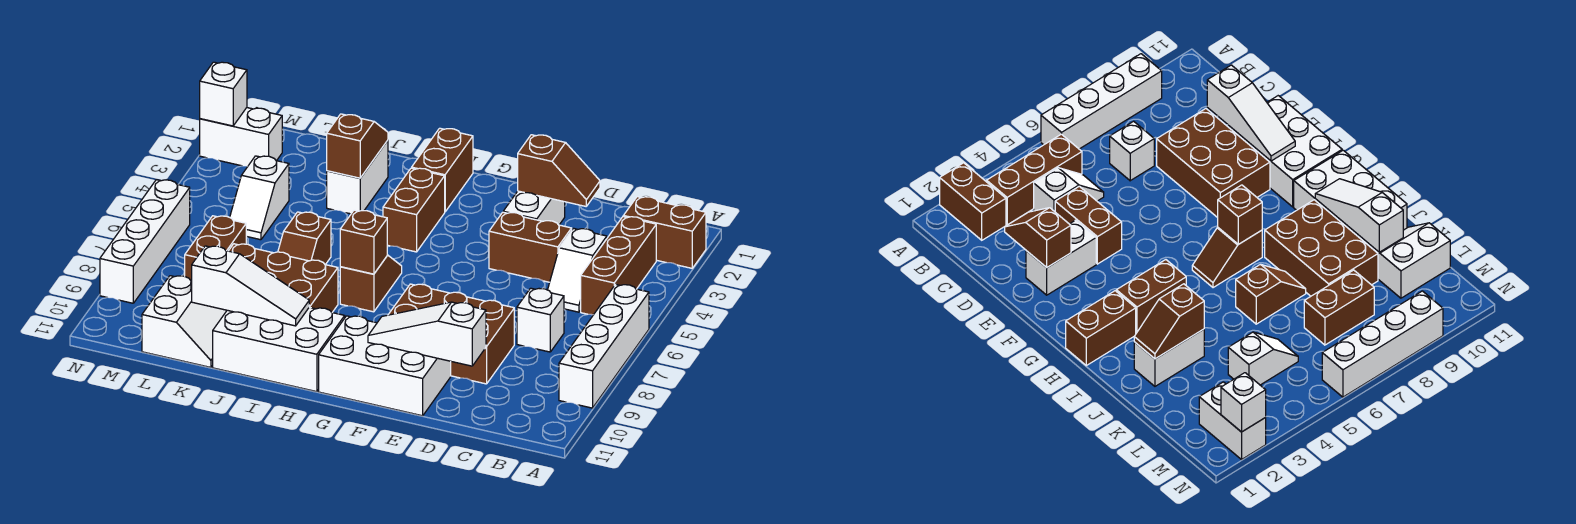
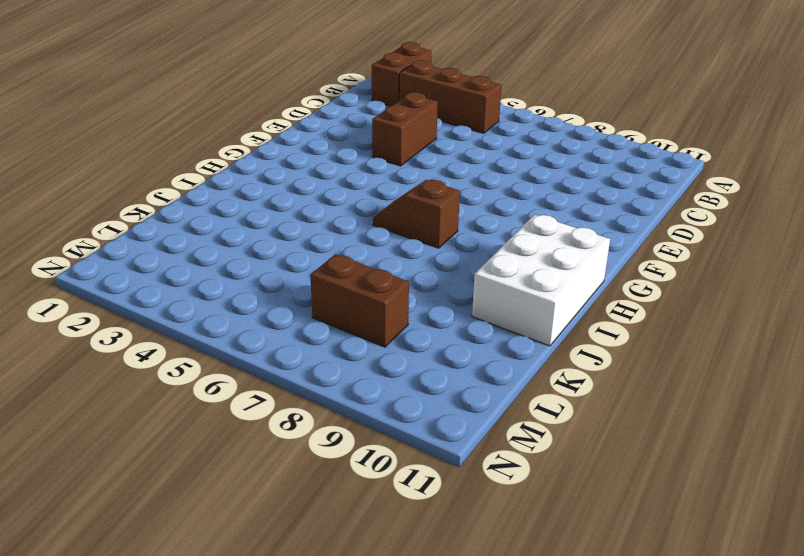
none -> white 1x4 brick [559,284,649,408]
none -> white 1x2 slope [548,228,607,312]
none -> white 1x1 brick [517,288,564,352]

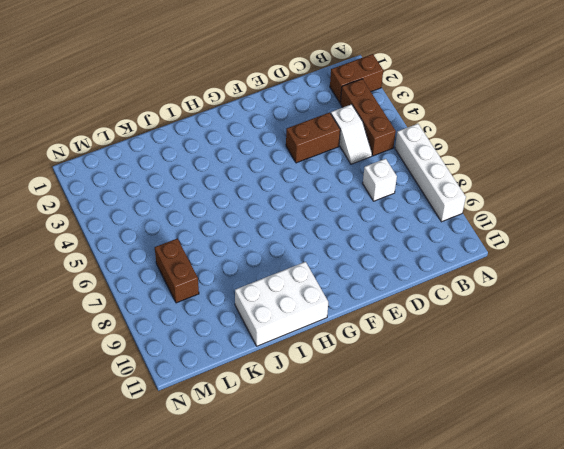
none -> brown 2x3 brick [388,284,514,384]
none -> white 1x2 brick [503,191,565,225]
none -> white 2x3 brick [319,316,451,416]

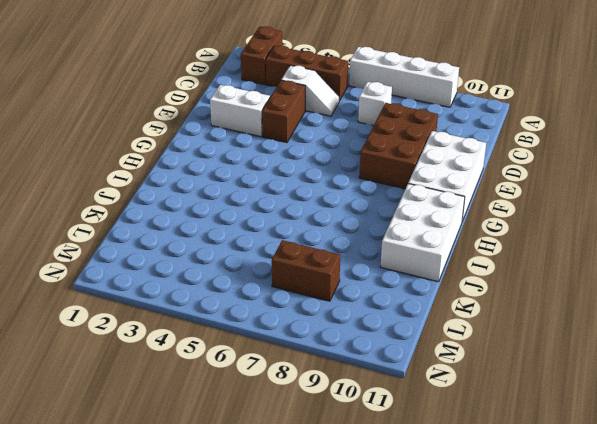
none -> brown 1x2 brick [412,128,473,212]
none -> brown 1x2 brick [383,168,445,252]
none -> brown 1x2 slope [340,255,402,312]

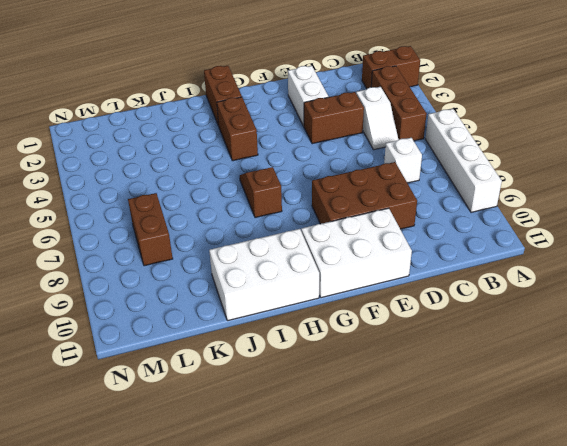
none -> brown 2x3 brick [229,244,338,312]
none -> white 1x2 brick [327,140,388,214]
none -> brown 1x2 slope [278,212,331,265]

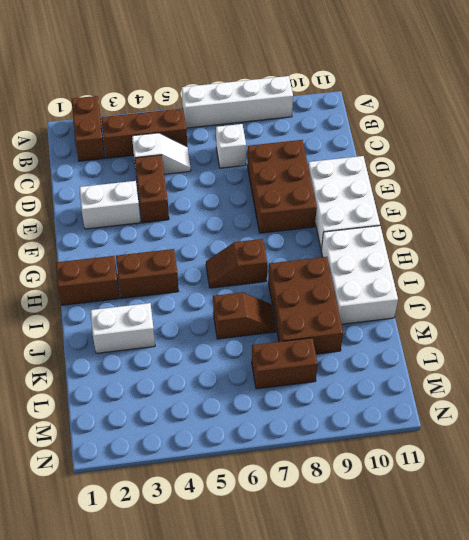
none -> white 2x2 slope [142,276,227,367]
none -> white 1x2 slope [230,156,289,240]
none -> white 1x2 brick [200,108,282,166]

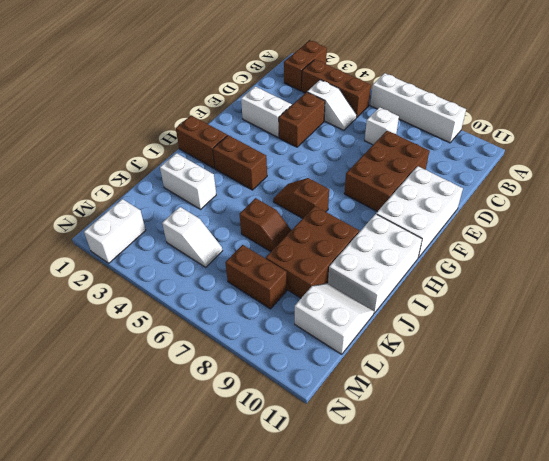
none -> white 1x4 brick [100,180,190,303]
none -> brown 1x2 slope [518,135,600,206]
none -> white 1x3 slope [368,302,486,366]

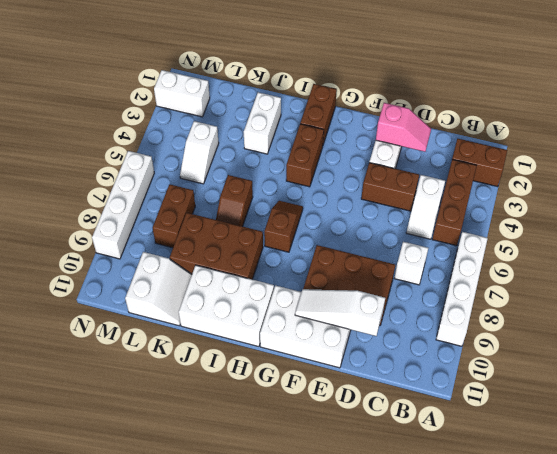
pink 1x2 slope [376,103,431,152] -> brown 1x2 slope [518,135,600,206]
none -> brown 1x1 brick [340,210,387,274]
none -> white 1x3 slope [192,246,309,326]
none -> brown 1x2 slope [327,114,388,178]

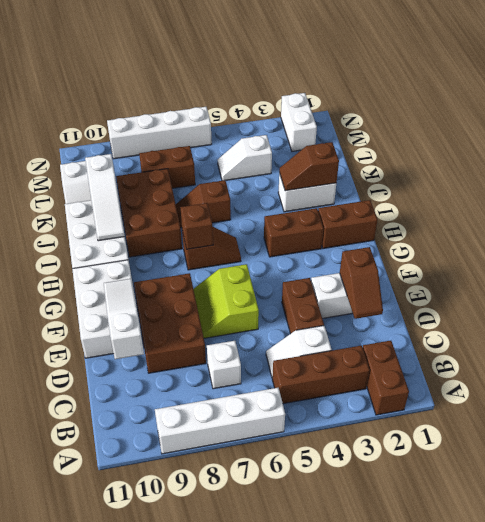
lime 2x2 slope [193,264,259,338] -> none
brown 1x2 slope [279,142,339,191] -> brown 1x2 slope turned to [327,114,388,178]
none -> white 1x1 brick [200,62,247,126]

